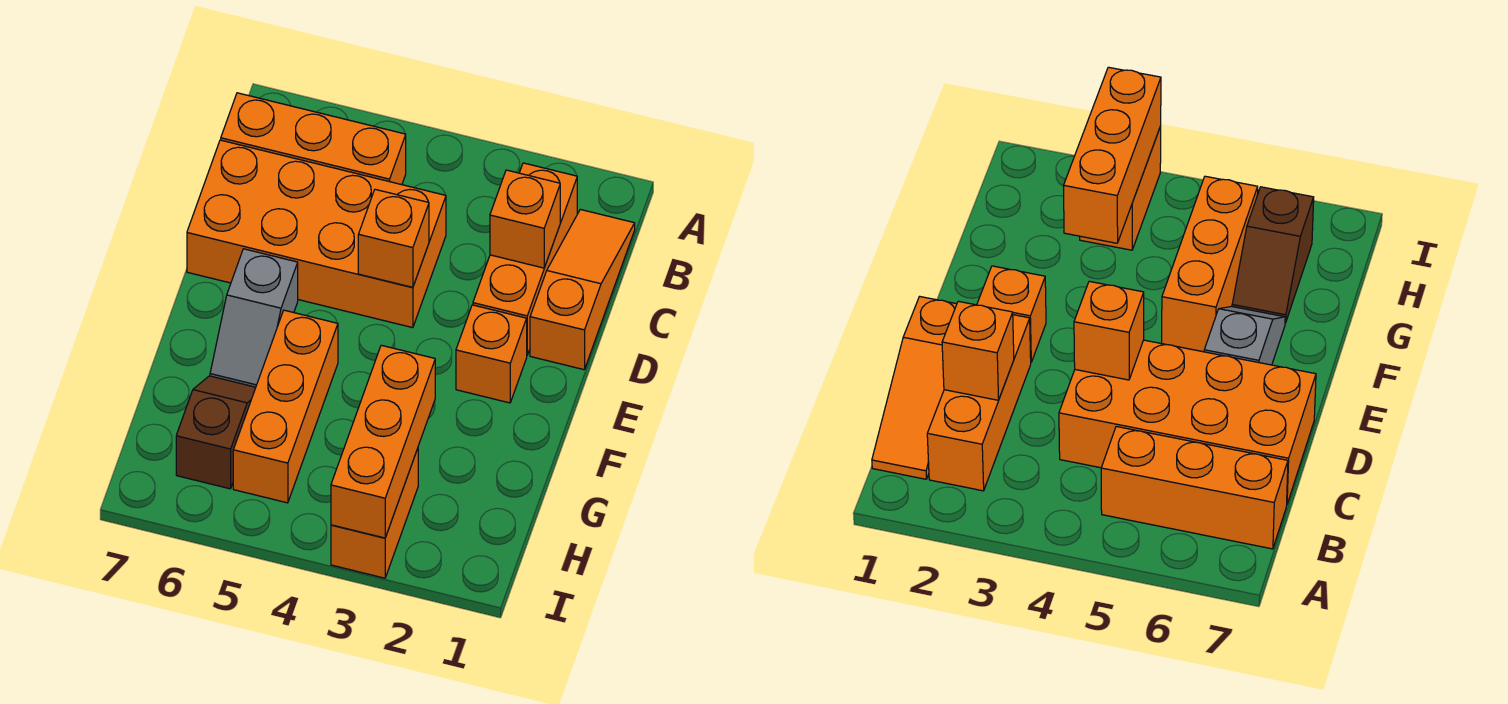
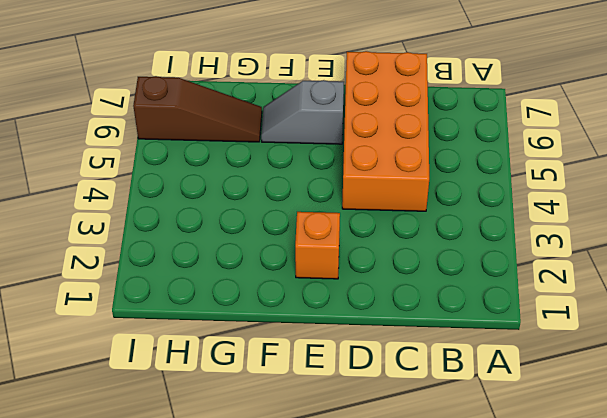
brown 1x3 slope [133,76,262,142] -> brown 1x2 slope [176,376,256,489]
none -> orange 1x3 slope [530,209,635,370]
none -> orange 1x3 brick [473,163,577,355]
none -> orange 1x3 brick [221,93,406,185]

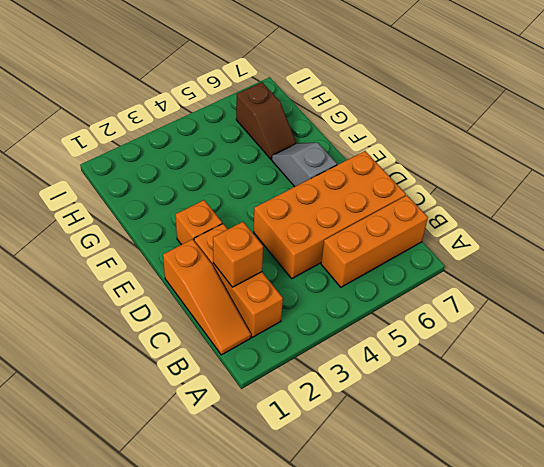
none -> orange 1x3 brick [233,310,338,503]
none -> orange 1x2 brick [331,448,418,578]
none -> orange 1x1 brick [358,189,429,287]

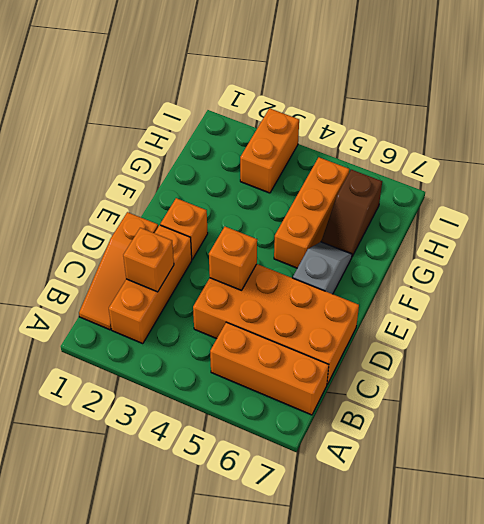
none -> orange 1x3 brick [331,345,435,538]

